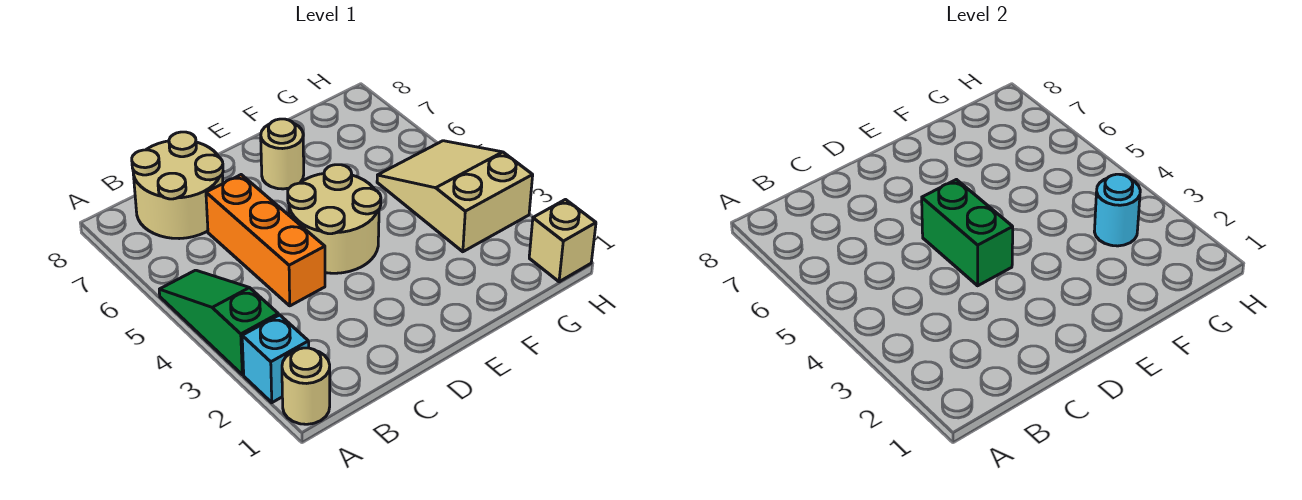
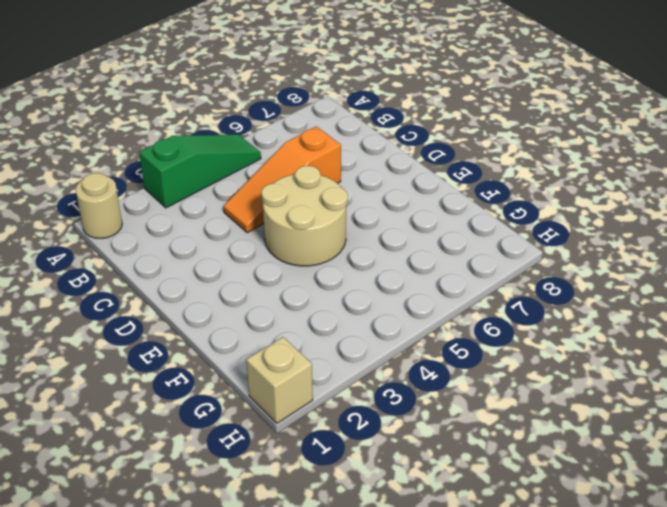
orange 1x3 slope [223,126,341,233] -> orange 1x3 brick [206,175,325,306]
none -> cyan 1x1 brick [242,315,309,403]
none -> tan 2x2 round brick [132,132,223,239]

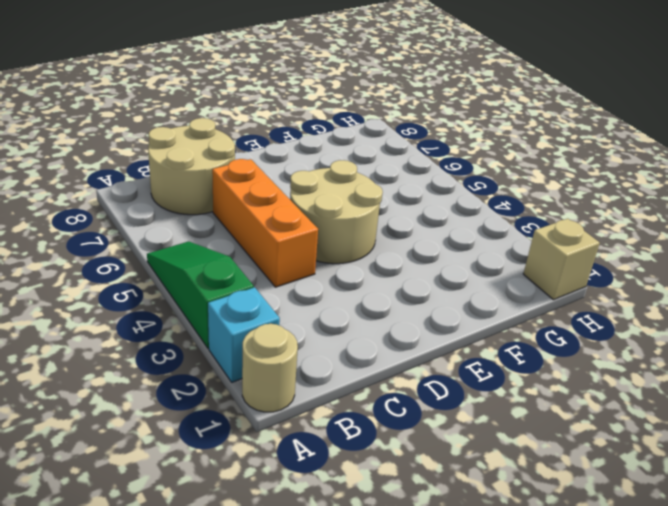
none -> tan 1x1 round brick [261,119,304,189]
none -> tan 2x3 slope [377,141,533,252]

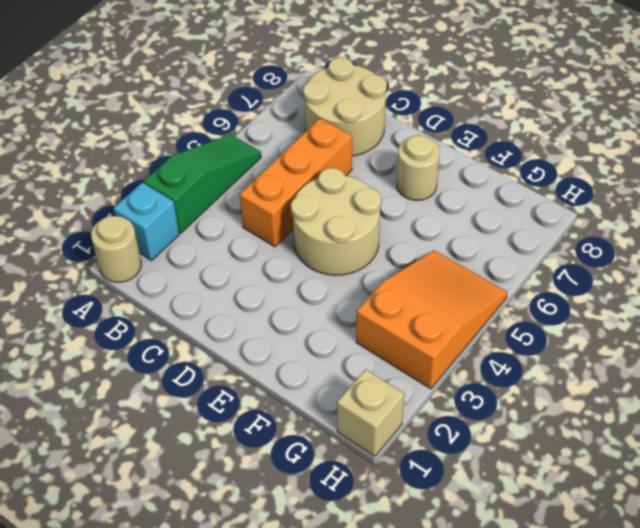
orange 2x3 slope [356,250,508,389] -> tan 2x3 slope [377,141,533,252]
none -> green 1x2 brick [922,180,1013,286]
none -> cyan 1x1 round brick [1094,174,1140,246]

